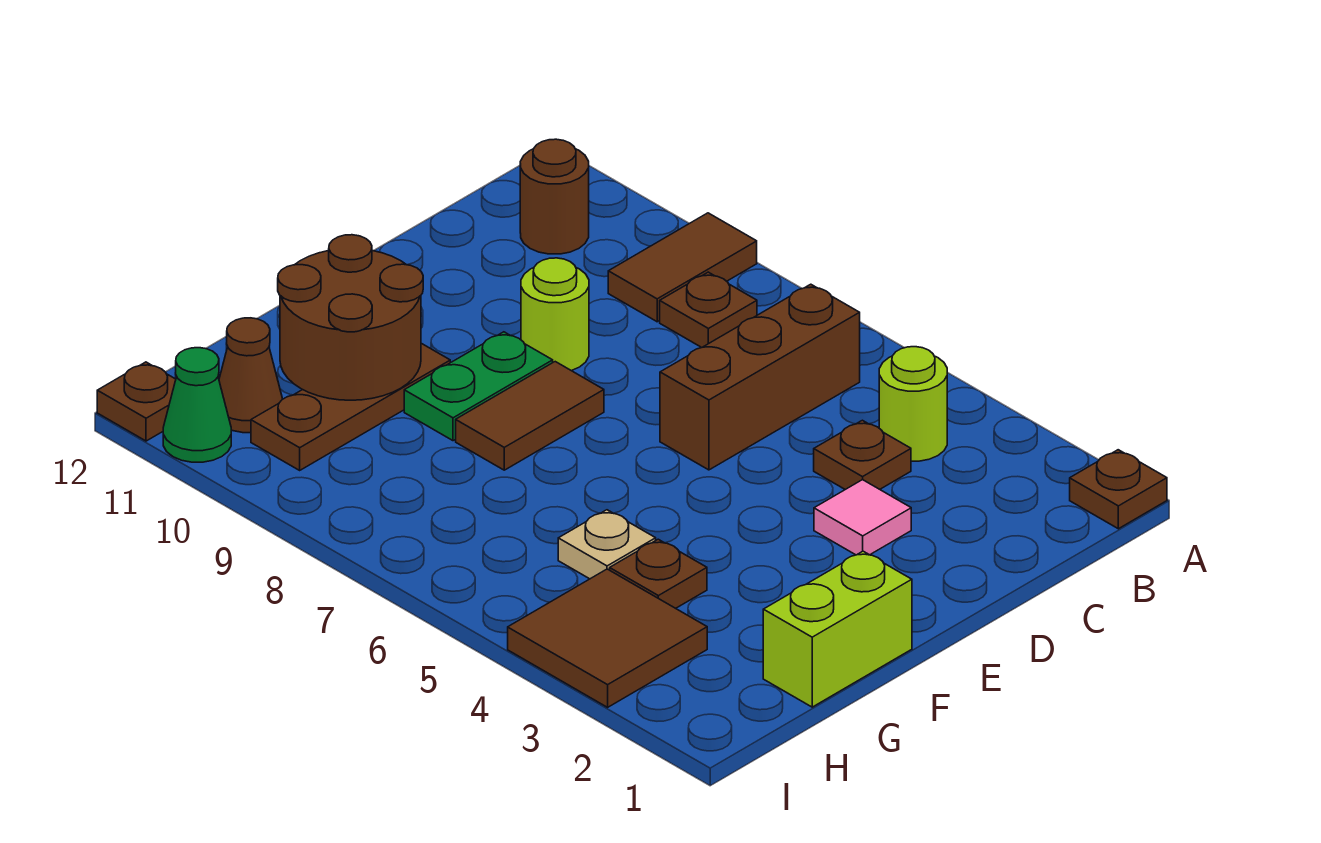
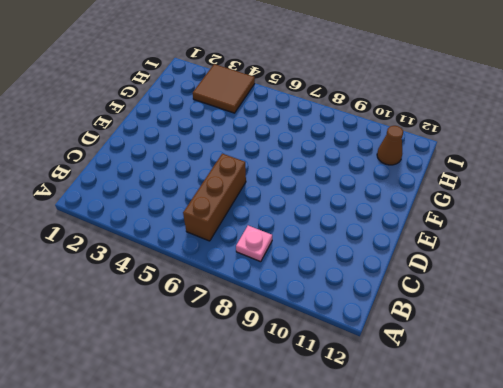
pink 1x1 plate [236,226,272,262] -> brown 1x1 plate [660,272,757,348]
none -> brown 1x1 plate [1070,450,1167,529]
none -> brown 1x2 tile [608,213,757,322]
none -> lime 1x1 round brick [879,347,947,461]

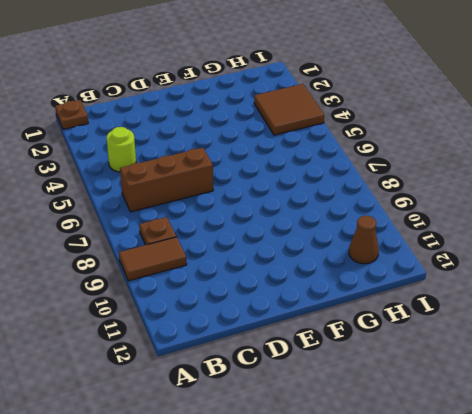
none -> brown 1x1 round brick [520,139,589,254]
none -> brown 1x1 plate [814,420,911,490]
none -> pink 1x1 tile [814,480,911,555]

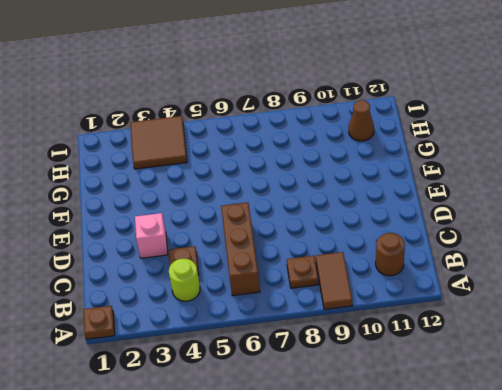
pink 1x1 brick [135,213,168,258] -> pink 1x1 tile [814,480,911,555]
none -> lime 1x1 round brick [521,258,589,371]
none -> brown 1x2 tile [456,362,604,470]
none -> green 1x2 plate [404,332,553,441]

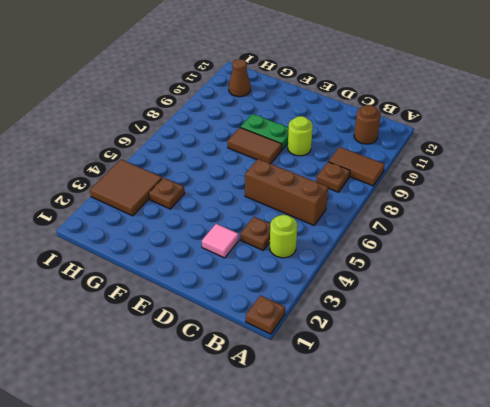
none -> lime 1x2 brick [763,551,912,707]
none -> brown 1x3 plate [251,343,450,470]
none -> tan 1x1 plate [558,510,656,579]

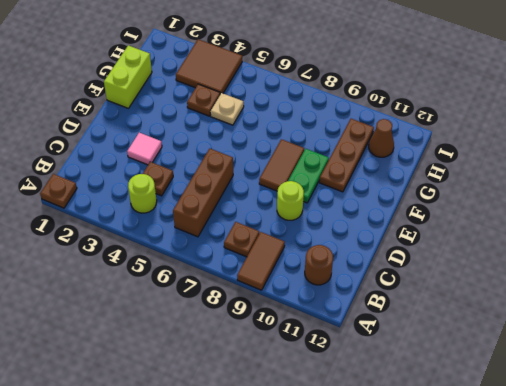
none -> green 1x1 cone [163,348,231,462]
none -> brown 1x1 plate [97,362,176,441]
none -> brown 2x2 round brick [278,235,423,400]

